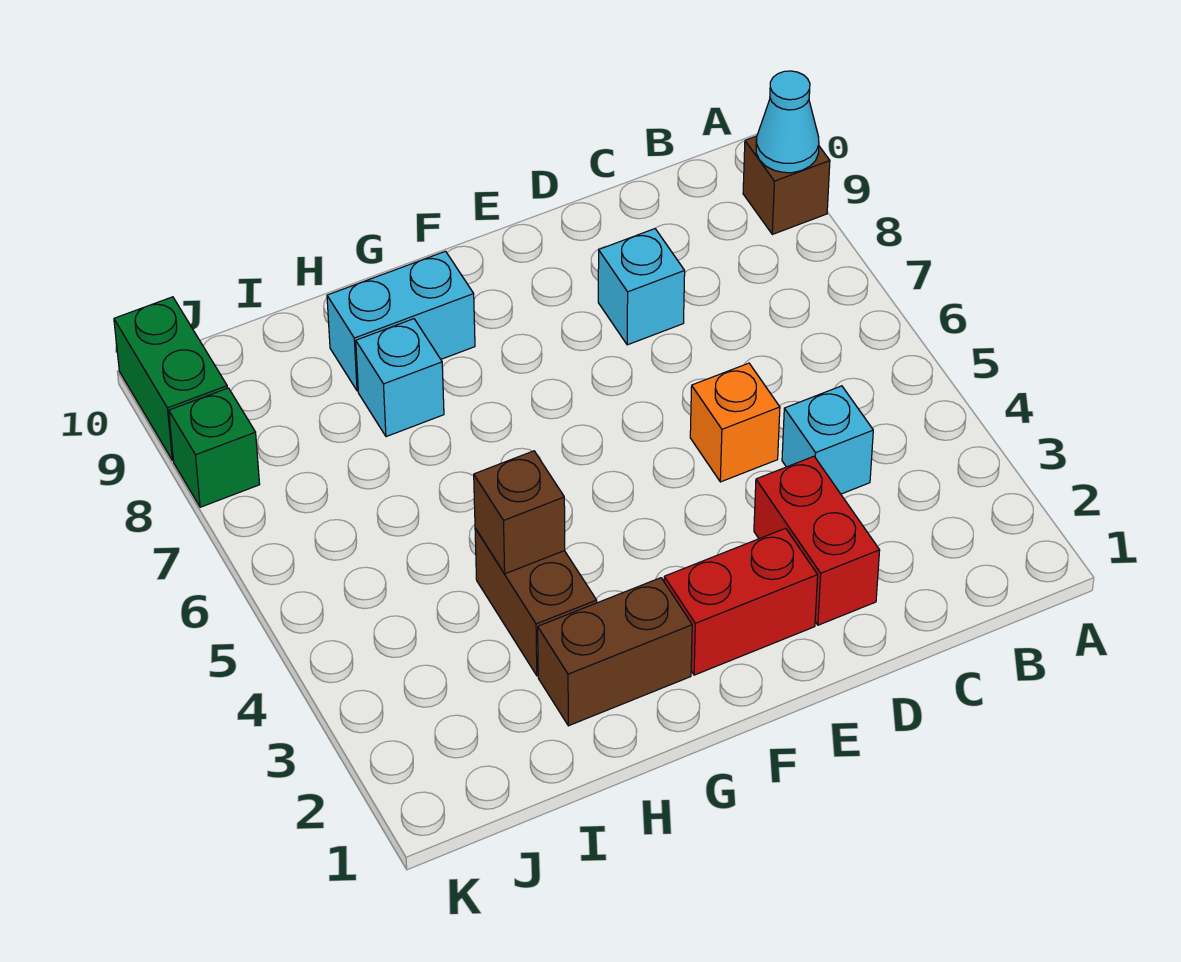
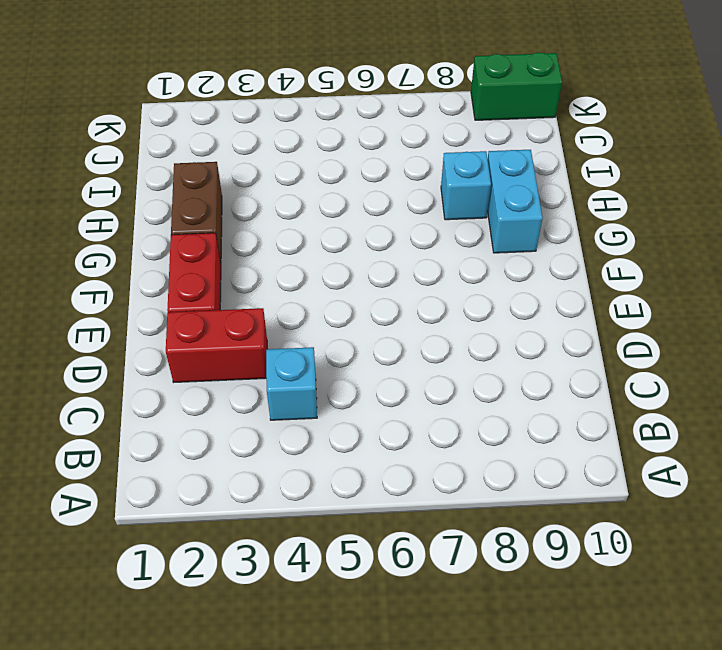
none -> brown 1x1 brick [743,136,830,234]
none -> orange 1x1 brick [690,363,780,482]
none -> cyan 1x1 brick [598,229,685,345]

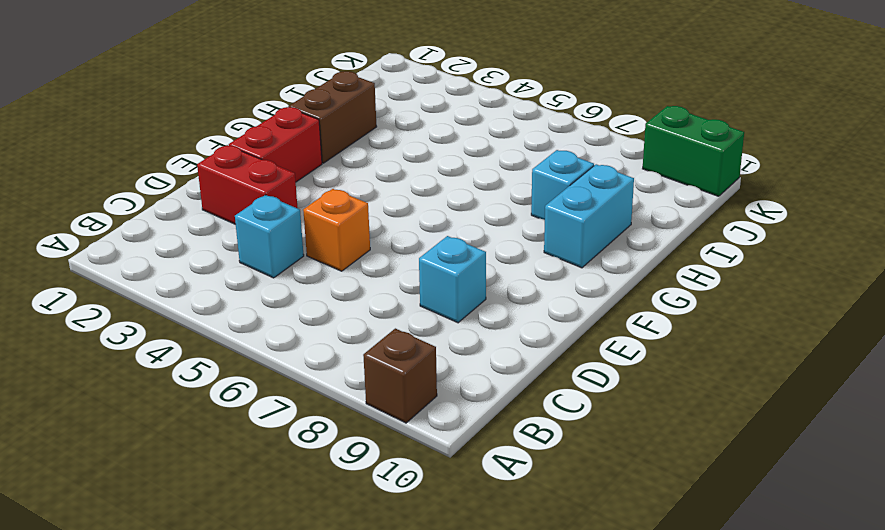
none -> brown 1x2 brick [475,528,597,676]
none -> green 1x1 brick [169,388,260,507]
none -> cyan 1x1 cone [756,71,819,173]

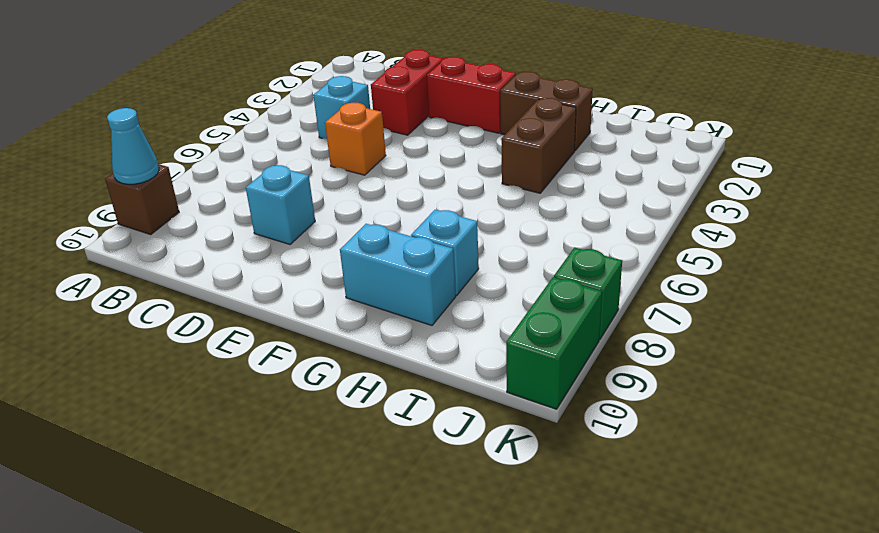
none -> brown 1x1 brick [474,451,565,574]

